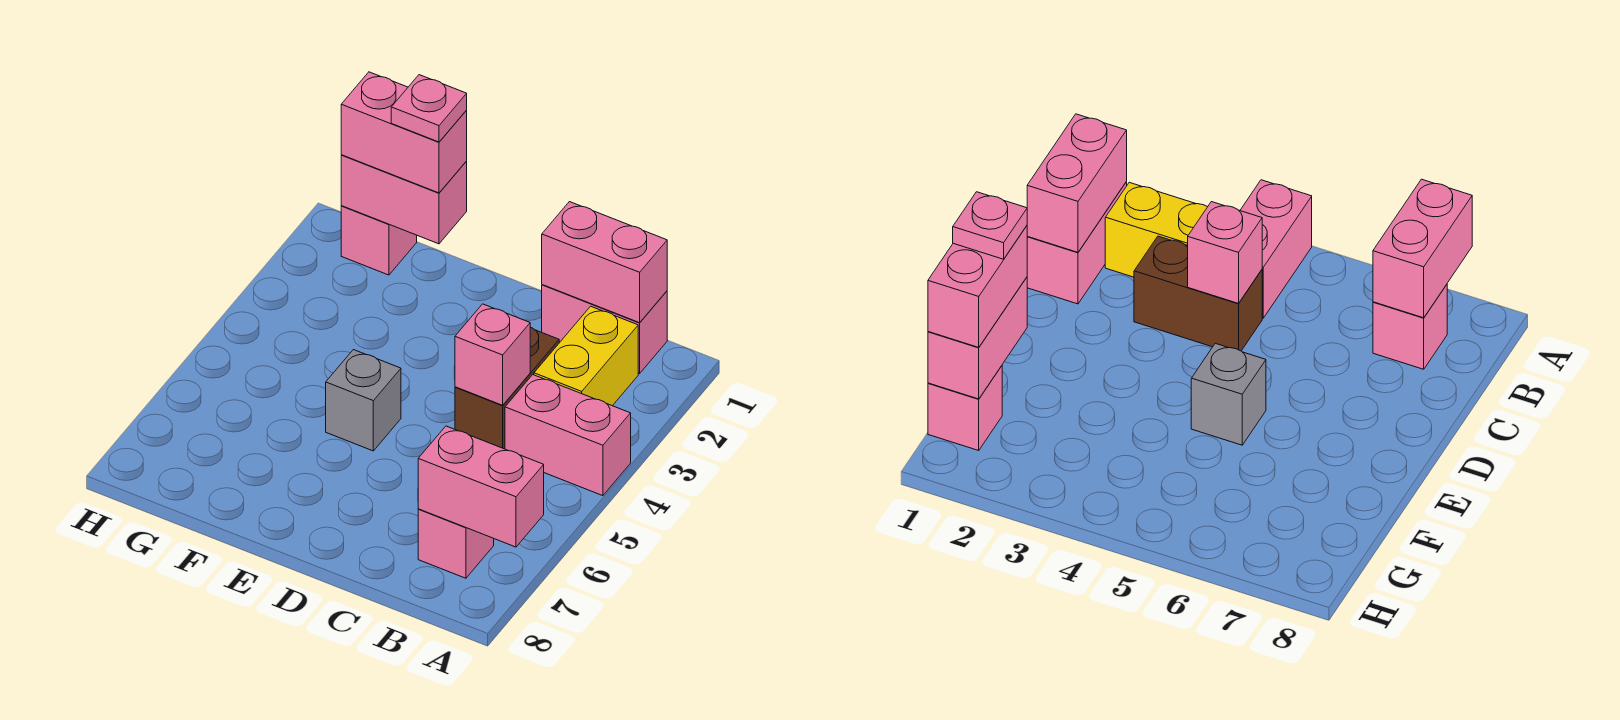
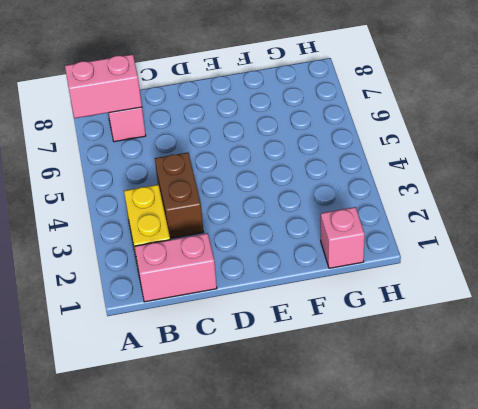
none -> pink 1x2 brick [505,375,631,496]
none -> grey 1x1 brick [326,350,401,451]
none -> pink 1x2 brick [542,202,667,323]

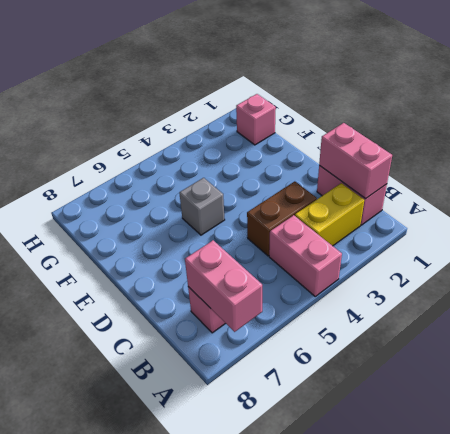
none -> pink 1x1 brick [455,304,530,405]
none -> pink 1x2 brick [341,155,467,244]
none -> pink 1x2 brick [341,72,467,193]

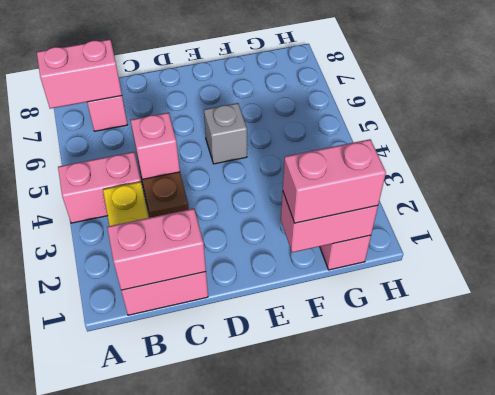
none -> pink 1x1 plate [391,75,467,142]

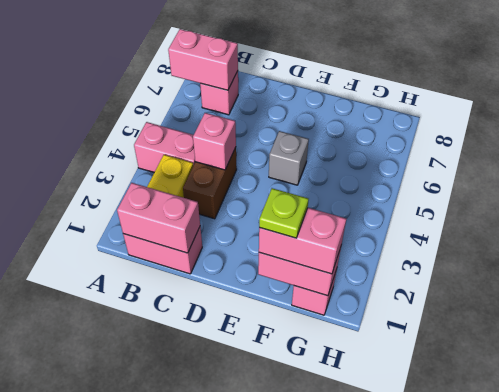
lime 1x1 plate [259,188,309,238] -> pink 1x1 plate [391,75,467,142]

